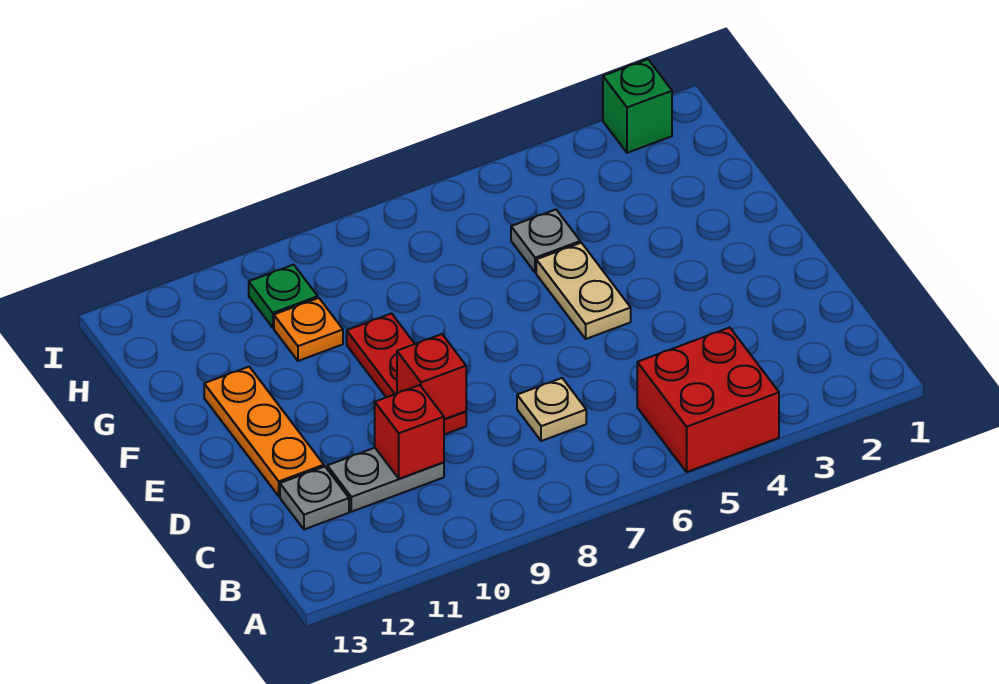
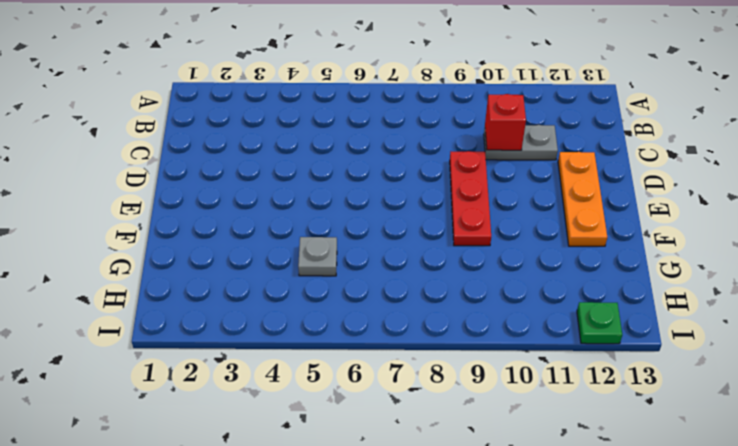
green 1x1 plate [577,302,622,344] -> green 1x1 plate moved to [249,265,318,328]
none -> red 2x2 brick [637,327,779,472]
none -> tan 1x1 plate [517,378,586,441]
none -> grey 1x1 plate [280,466,349,529]

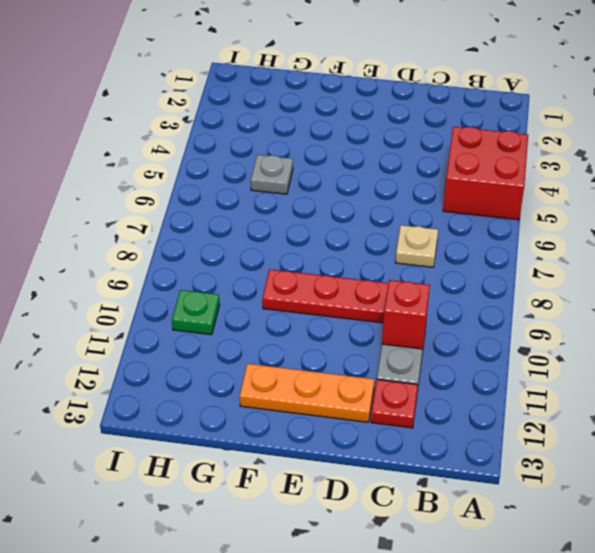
red 1x1 plate [371,379,418,428] -> grey 1x1 plate [280,466,349,529]
none -> tan 1x2 plate [536,243,631,339]
none -> orange 1x1 plate [274,298,343,361]
none -> green 1x1 brick [603,59,672,153]

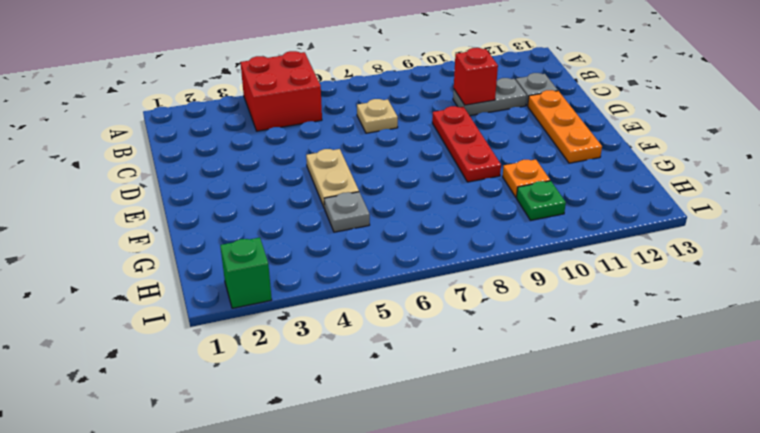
none -> red 1x1 brick [397,334,466,419]

